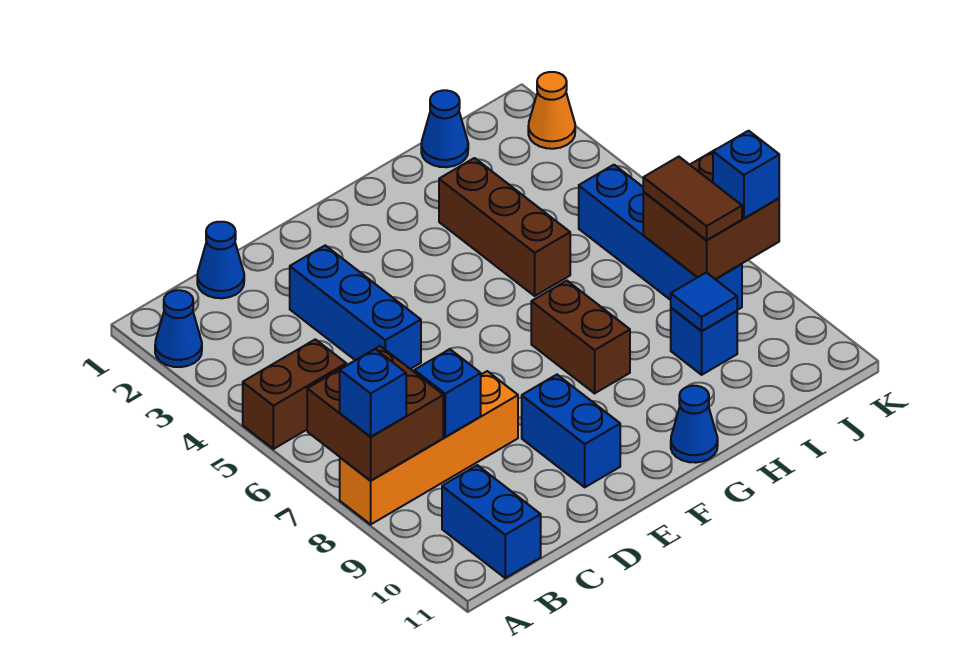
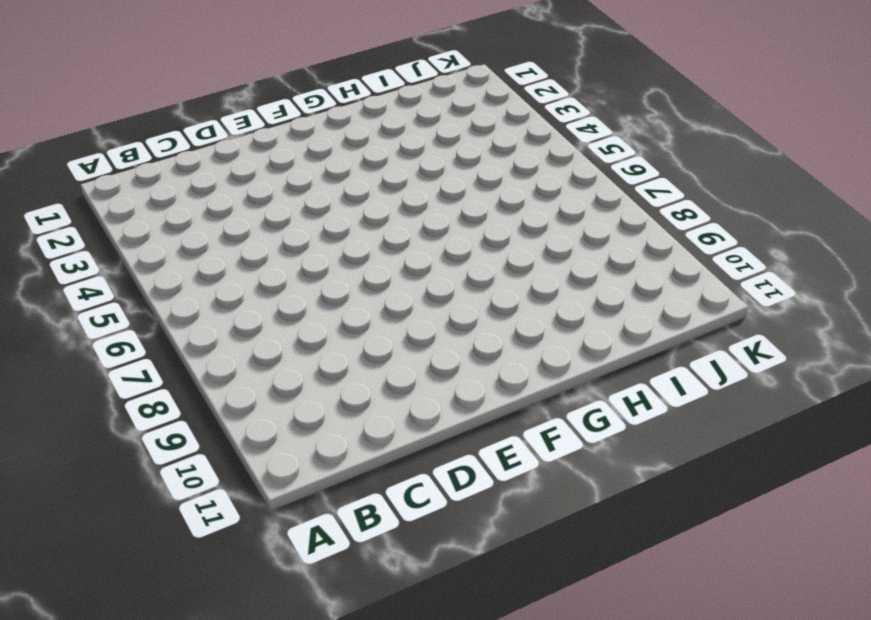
none -> blue 1x1 cone [155,290,202,367]
none -> brown 1x2 brick [243,339,346,449]
none -> orange 1x4 brick [340,371,518,524]

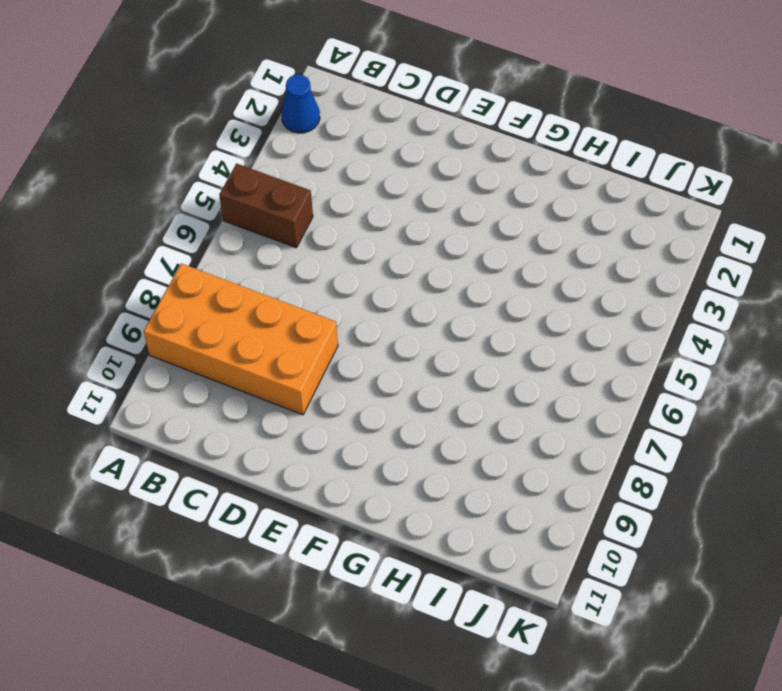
orange 2x4 brick [144,263,338,415] -> orange 1x4 brick [340,371,518,524]
none -> blue 1x2 brick [442,465,541,578]
none -> blue 1x1 cone [197,222,244,298]
none -> blue 1x3 brick [290,245,421,369]

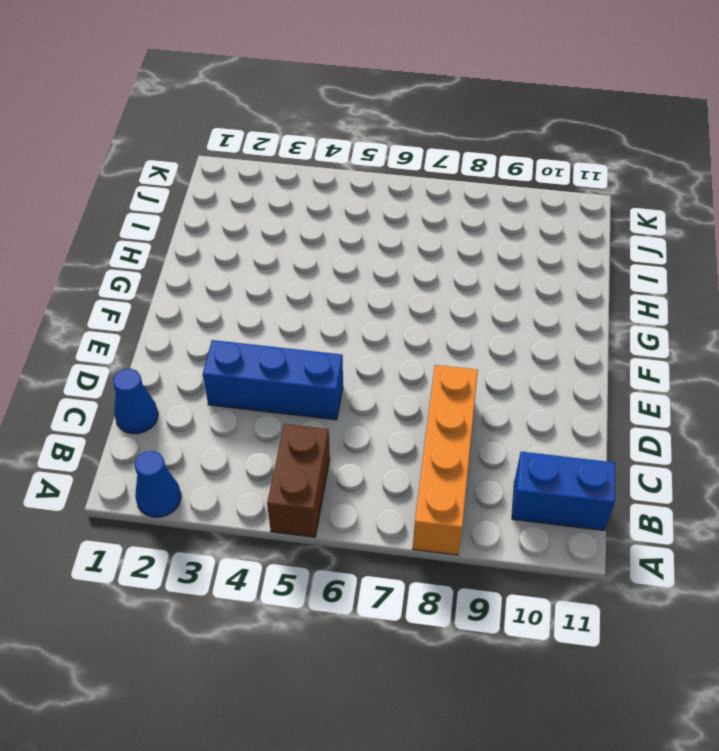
none -> blue 1x2 brick [522,375,620,487]
none -> brown 1x2 brick [531,281,630,393]
none -> blue 1x1 cone [671,386,718,463]

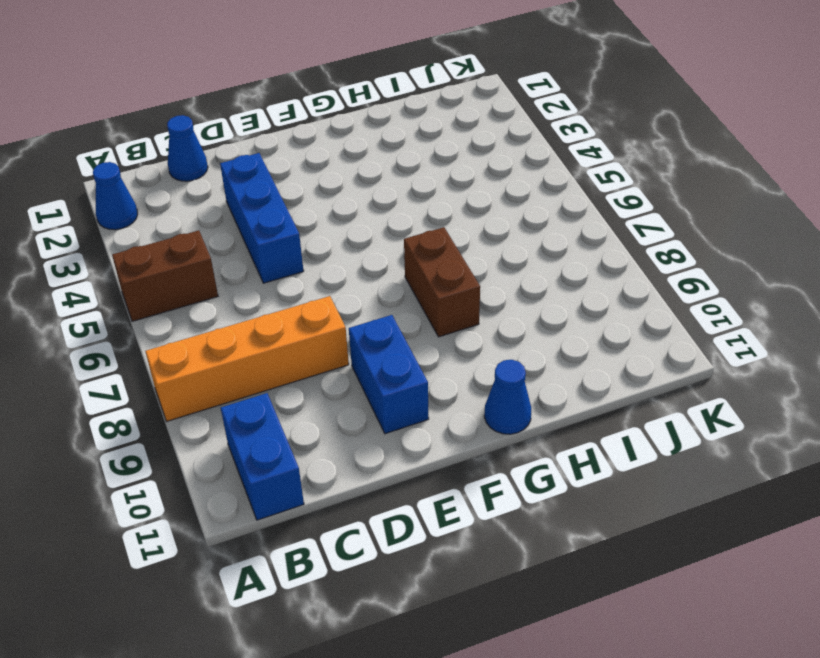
none -> brown 1x3 brick [439,158,570,296]
none -> blue 1x1 cone [421,90,468,167]
none -> blue 1x1 brick [671,308,737,375]

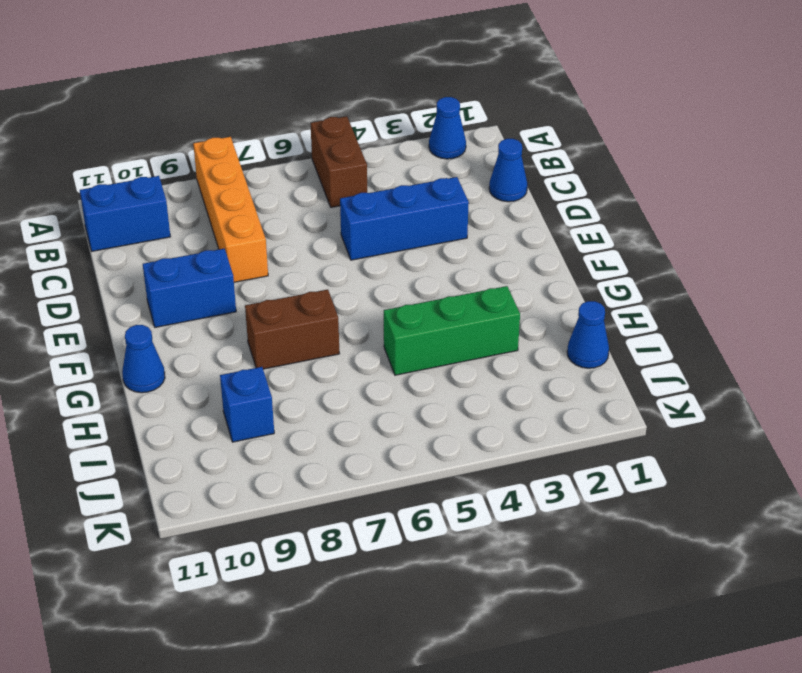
green 1x3 brick [384,286,520,375] -> brown 1x3 brick [439,158,570,296]
none -> blue 1x4 brick [579,165,742,310]
none -> orange 1x1 cone [528,72,575,149]
none -> brown 2x2 brick [307,346,443,481]

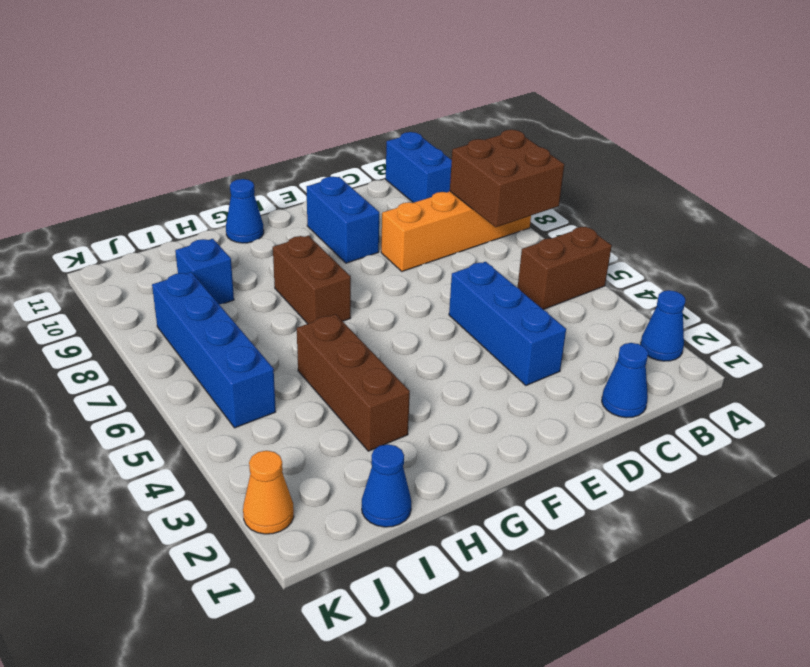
none -> blue 1x1 brick [414,349,481,437]
none -> blue 1x1 tile [671,272,737,331]
none -> brown 2x2 brick [643,151,779,279]

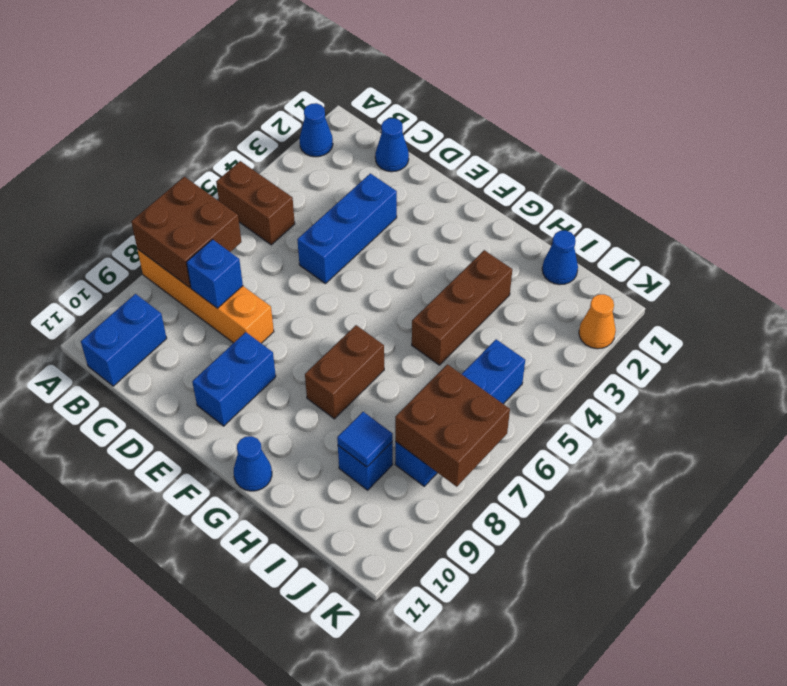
none -> blue 1x1 brick [340,349,406,437]
none -> brown 1x2 tile [643,157,742,240]
none -> blue 1x1 brick [713,131,779,218]

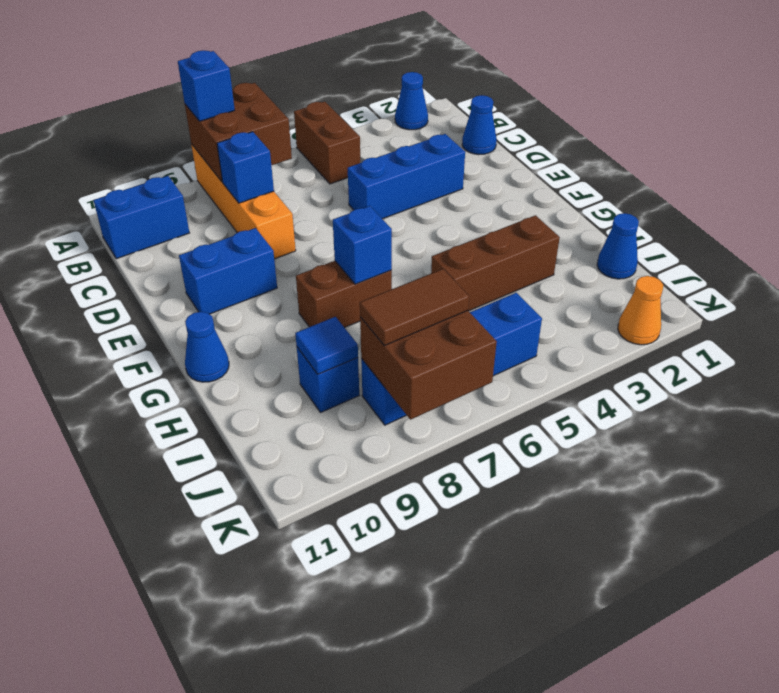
blue 1x1 brick [333,206,392,284] -> blue 1x1 brick moved to [713,131,779,218]

